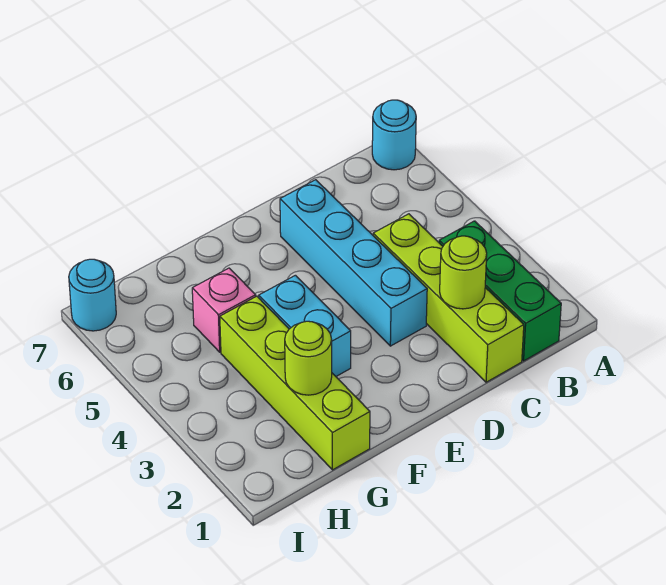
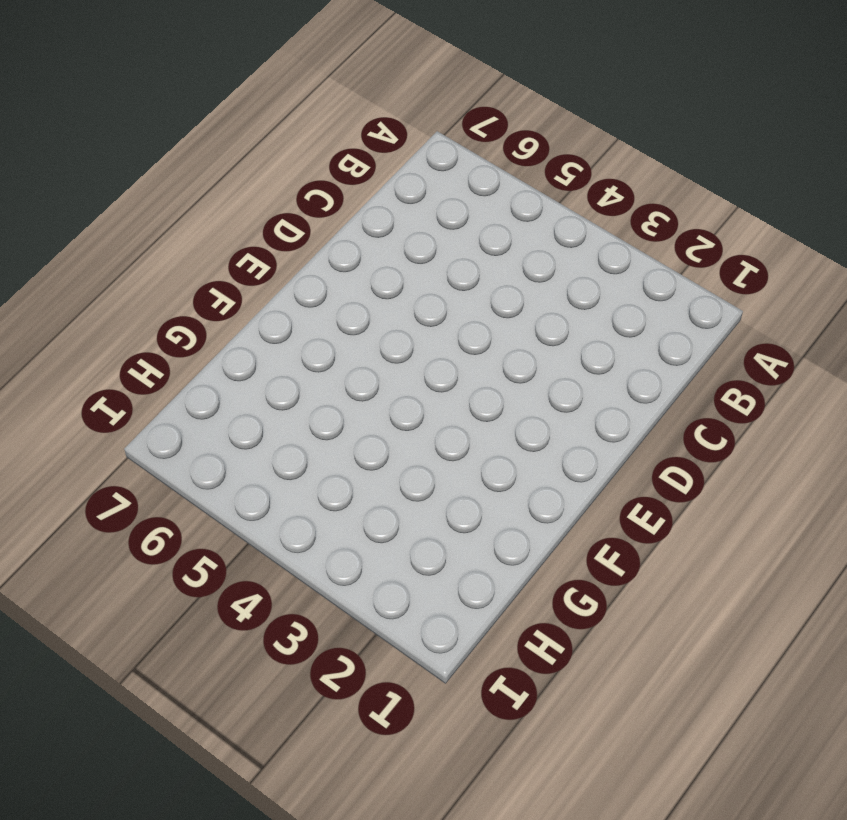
none -> cyan 1x1 round brick [372,100,416,170]
none -> green 1x3 brick [439,221,561,361]

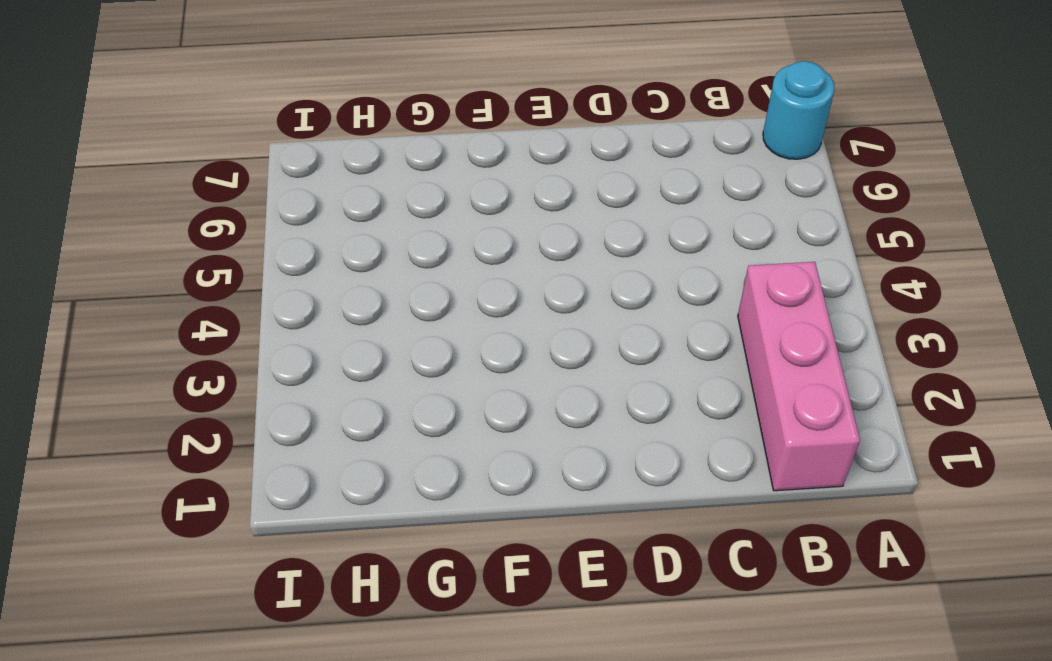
pink 1x3 brick [738,262,860,491] -> green 1x3 brick [439,221,561,361]
none -> lime 1x4 brick [373,214,524,382]
none -> cyan 1x4 brick [280,180,427,346]

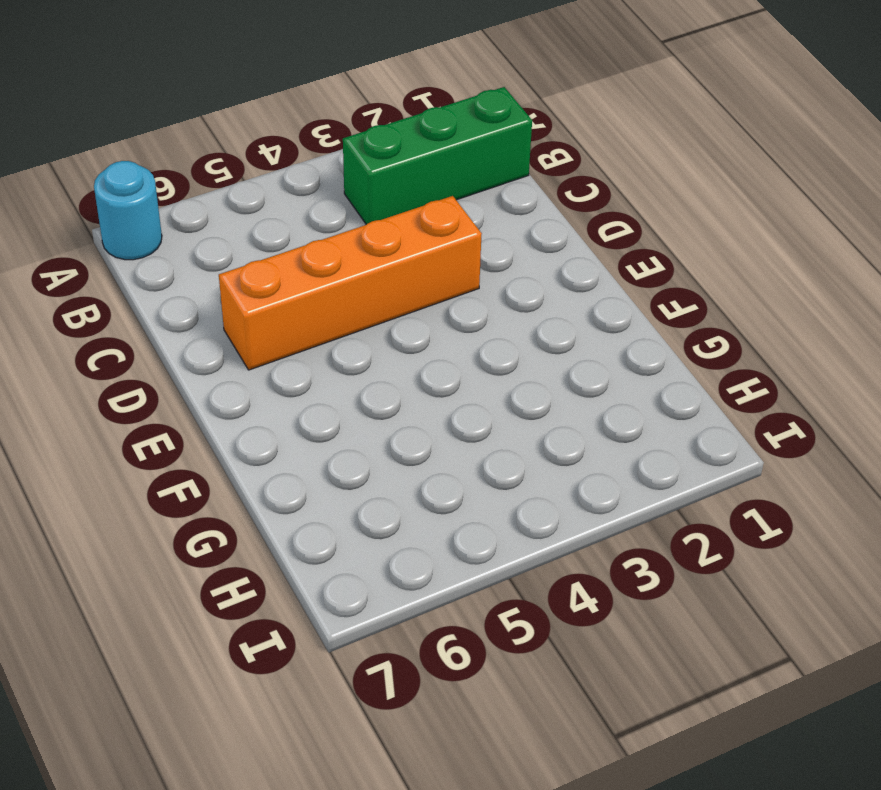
orange 1x4 brick [219,196,482,370] -> cyan 1x4 brick [280,180,427,346]
none -> lime 1x4 brick [373,214,524,382]
none -> cyan 1x2 brick [259,275,351,376]

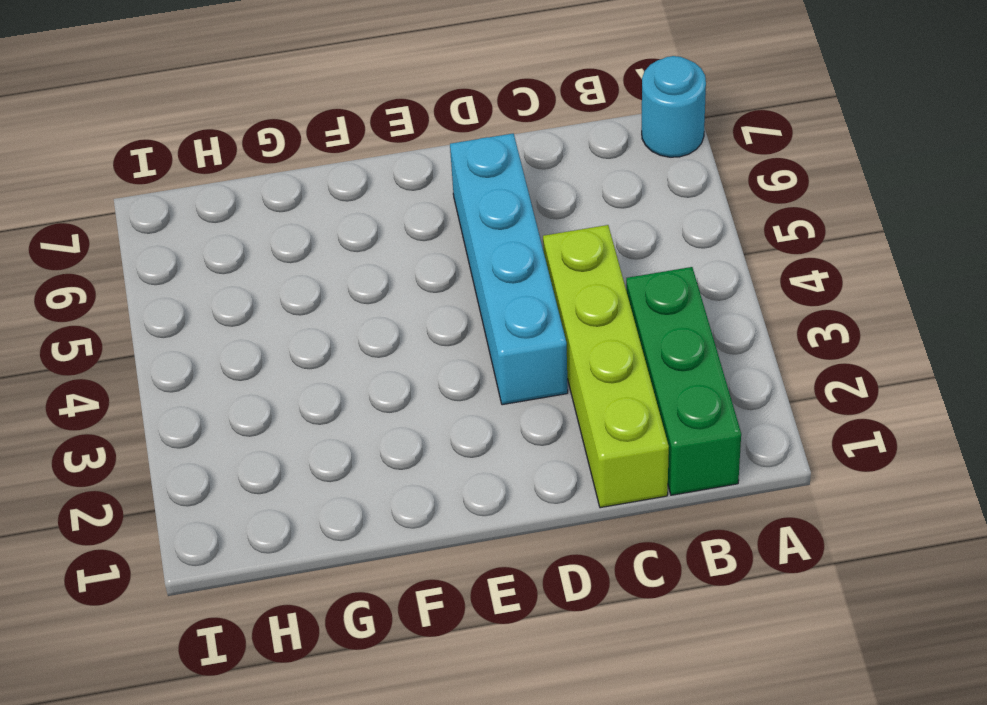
none -> cyan 1x2 brick [259,275,351,376]
none -> lime 1x4 brick [220,296,370,470]

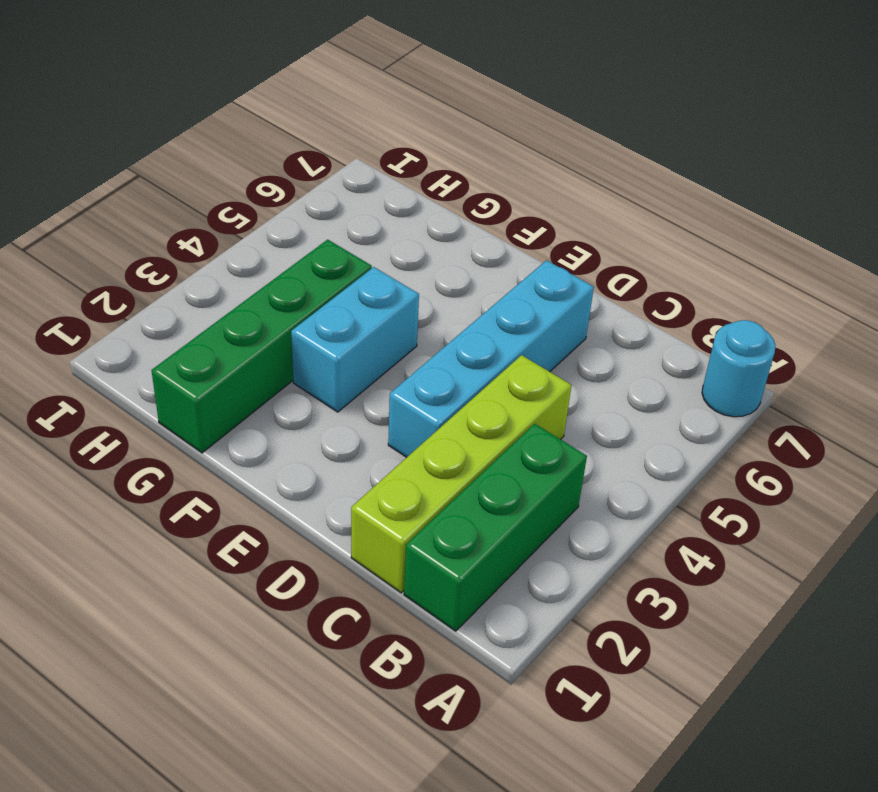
green 1x4 brick [151,240,372,453] -> lime 1x4 brick [220,296,370,470]
none -> pink 1x1 brick [192,268,256,352]
none -> cyan 1x1 round brick [69,259,116,331]

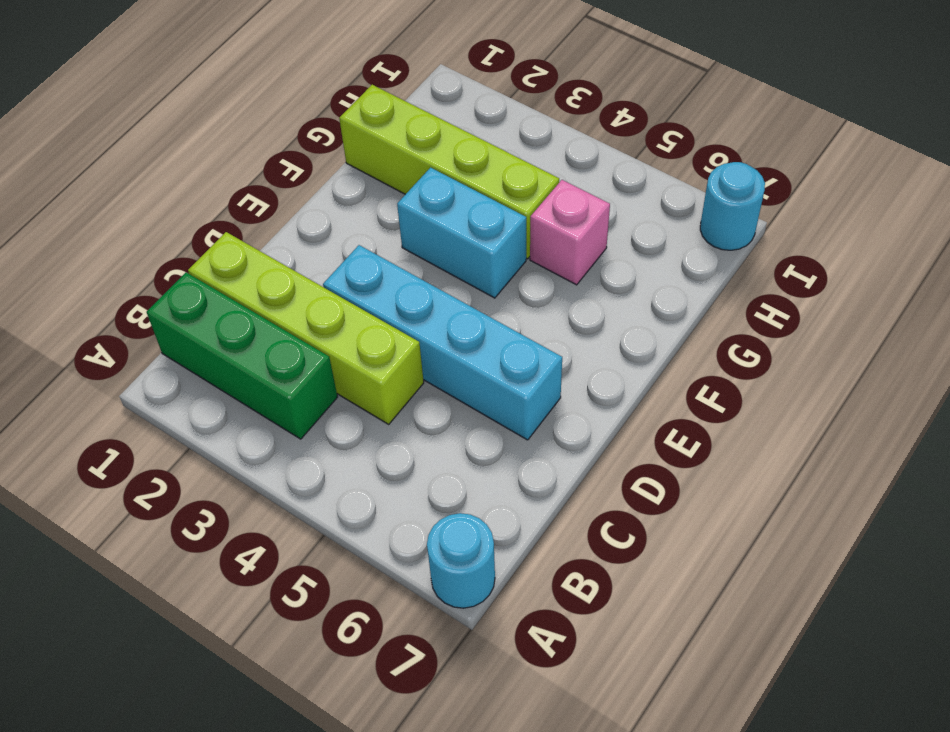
none -> lime 1x1 round brick [440,236,487,309]
none -> lime 1x1 round brick [285,321,332,395]

